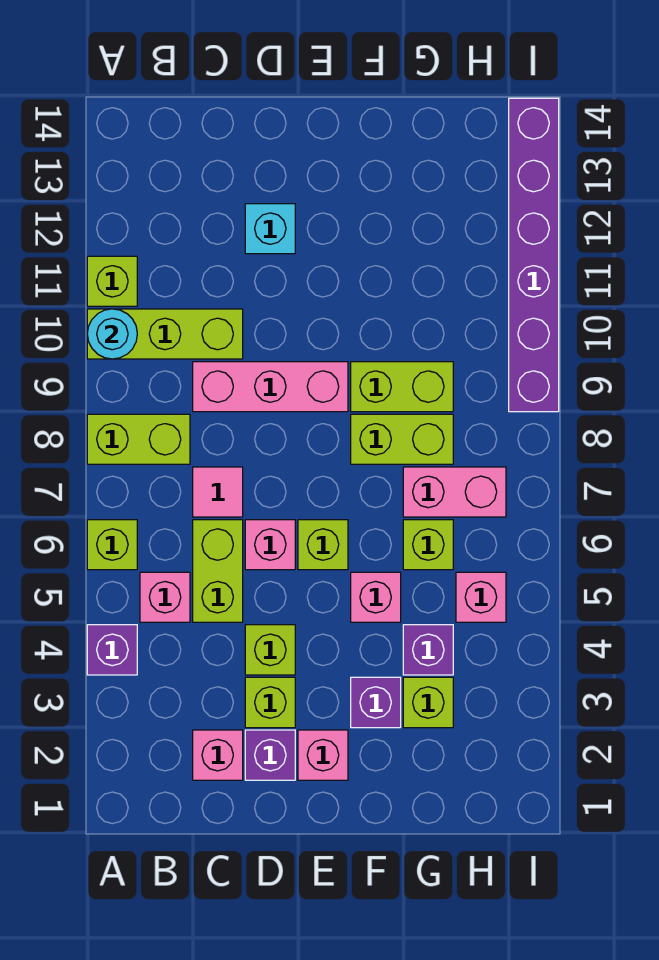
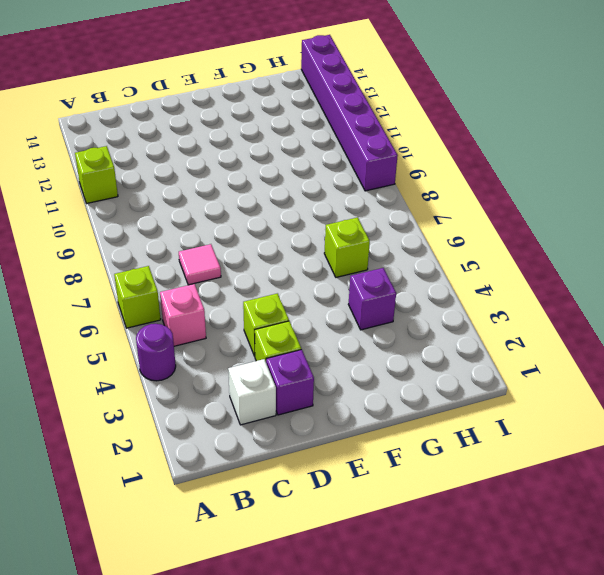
purple 1x1 round brick [136,324,176,381] -> purple 1x1 brick [87,625,137,675]
white 1x1 brick [228,359,276,425] -> pink 1x1 brick [193,730,243,780]
none -> lime 1x2 brick [87,414,190,464]
none -> lime 1x3 brick [87,309,243,359]
none -> lime 1x2 brick [193,520,243,622]

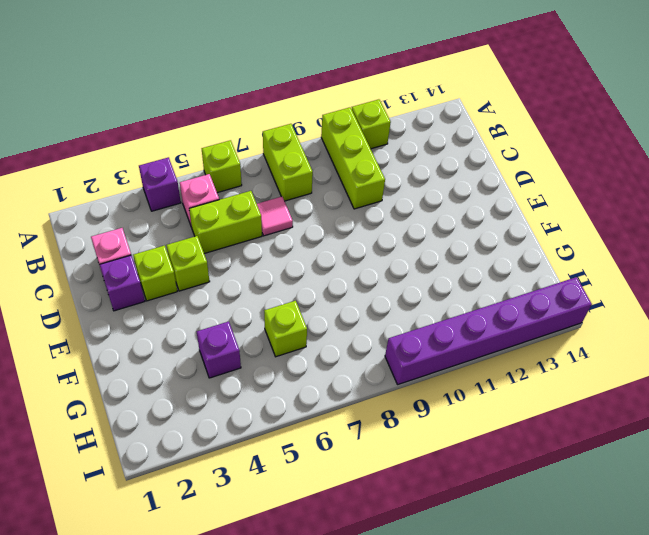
none -> pink 1x3 brick [193,362,348,412]
none -> pink 1x1 brick [245,520,295,570]
none -> cyan 1x1 brick [245,204,295,254]

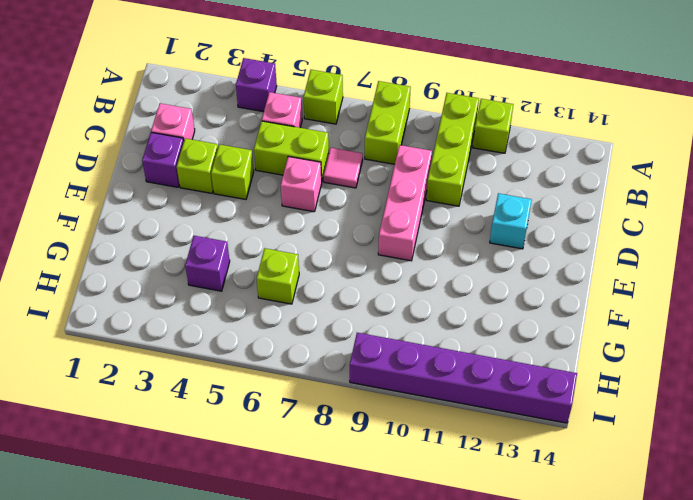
none -> pink 1x1 brick [298,730,348,780]
none -> lime 1x1 brick [298,520,348,570]
none -> purple 1x1 brick [351,677,401,728]

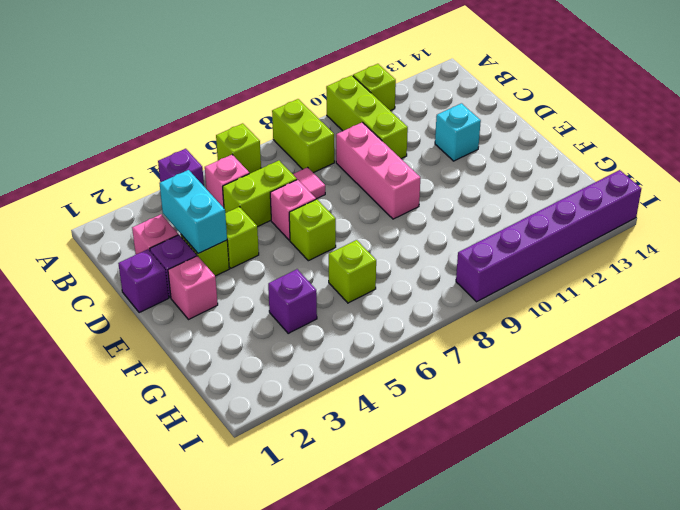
cyan 1x2 brick [159,170,227,254] -> none
purple 1x1 brick [118,249,169,313] -> purple 1x1 brick moved to [351,677,401,728]
none -> pink 1x1 brick [351,572,401,622]
none -> lime 1x2 brick [351,414,453,464]
none -> lime 1x2 brick [351,362,453,412]

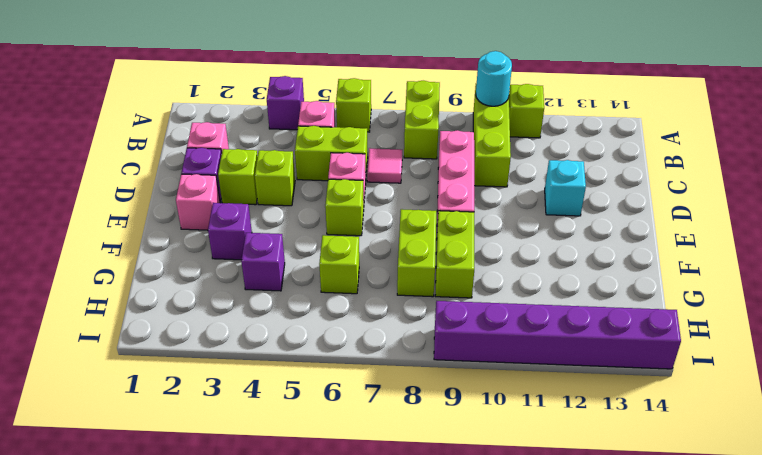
none -> pink 1x1 brick [351,572,401,622]
none -> lime 1x1 brick [403,677,453,728]
none -> pink 1x2 brick [403,467,506,517]

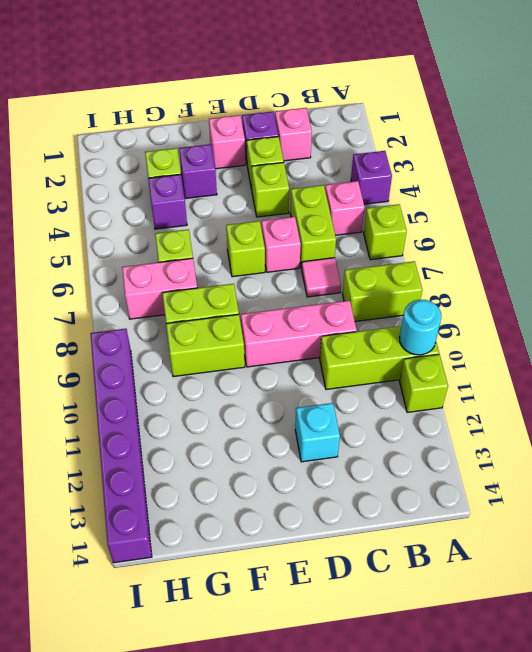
none -> pink 1x1 brick [351,572,401,622]
none -> pink 1x1 brick [456,572,506,622]

